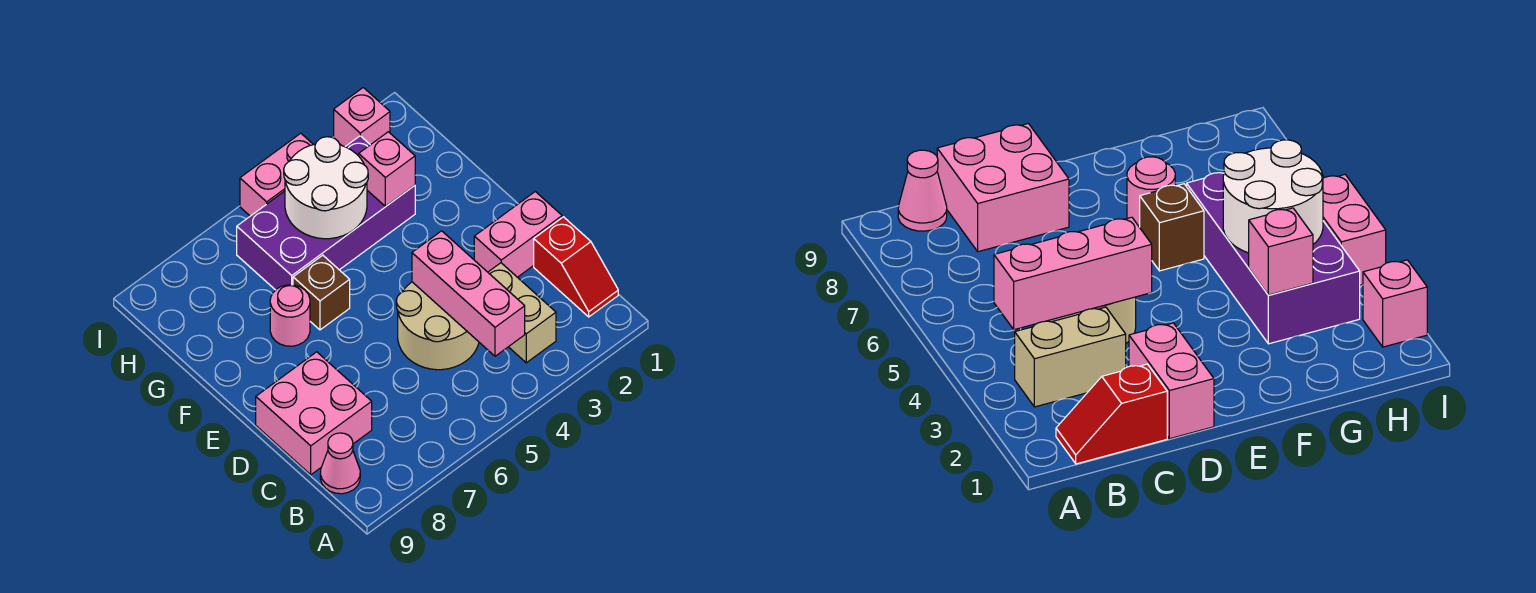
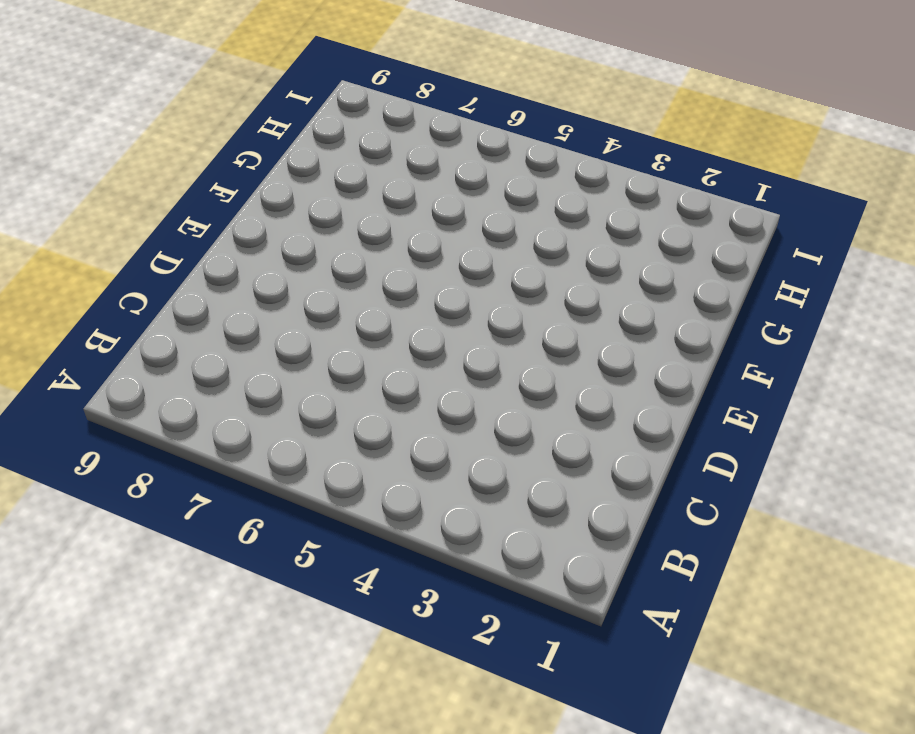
none -> red 1x2 slope [534,217,618,317]
none -> tan 1x2 brick [488,263,556,363]
none -> pink 1x1 cone [320,433,360,494]

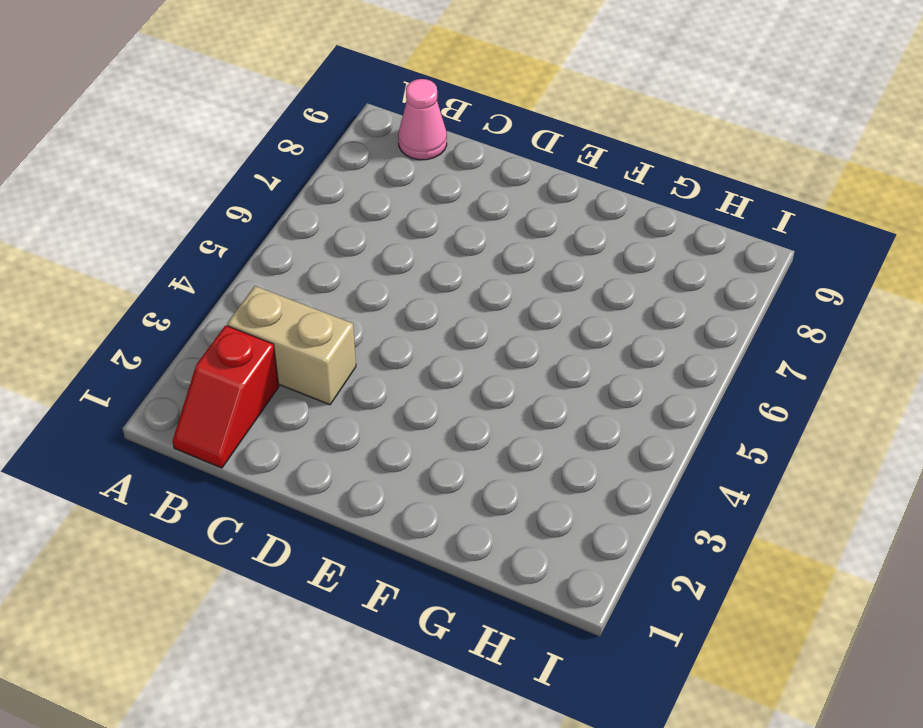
red 1x2 slope [173,325,279,468] -> red 1x2 slope turned to [534,217,618,317]
none -> tan 2x2 round brick [396,282,479,370]
none -> pink 2x2 brick [256,352,372,475]
none -> pink 1x2 brick [474,192,562,277]

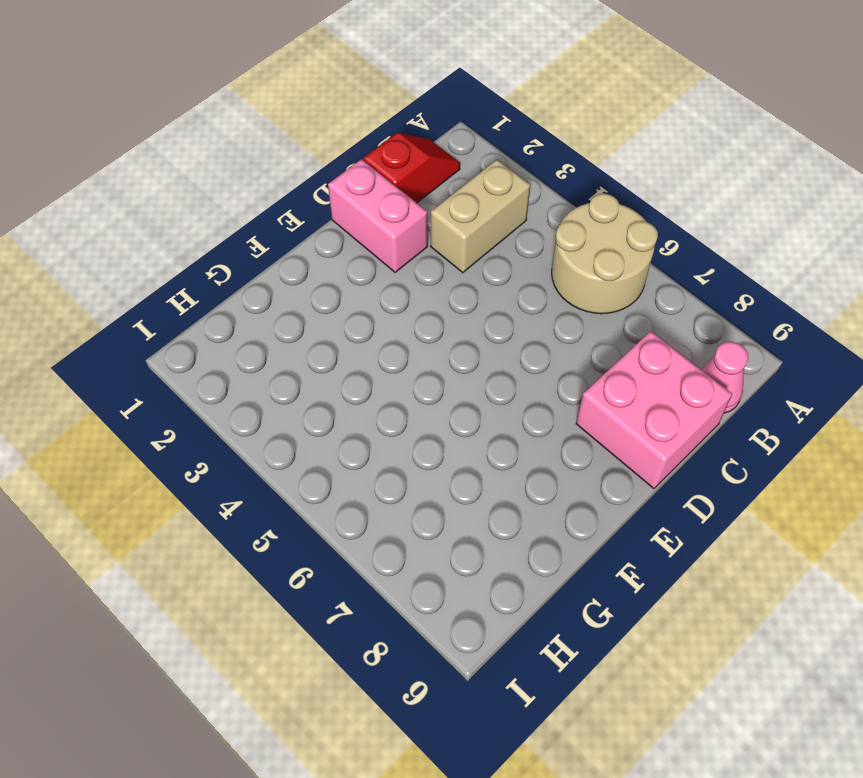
tan 2x2 round brick [552,194,658,314] -> tan 2x2 round brick moved to [396,282,479,370]
none -> brown 1x1 brick [293,255,350,330]
none -> pink 1x1 round brick [270,285,310,346]
none -> purple 2x4 brick [237,136,415,290]

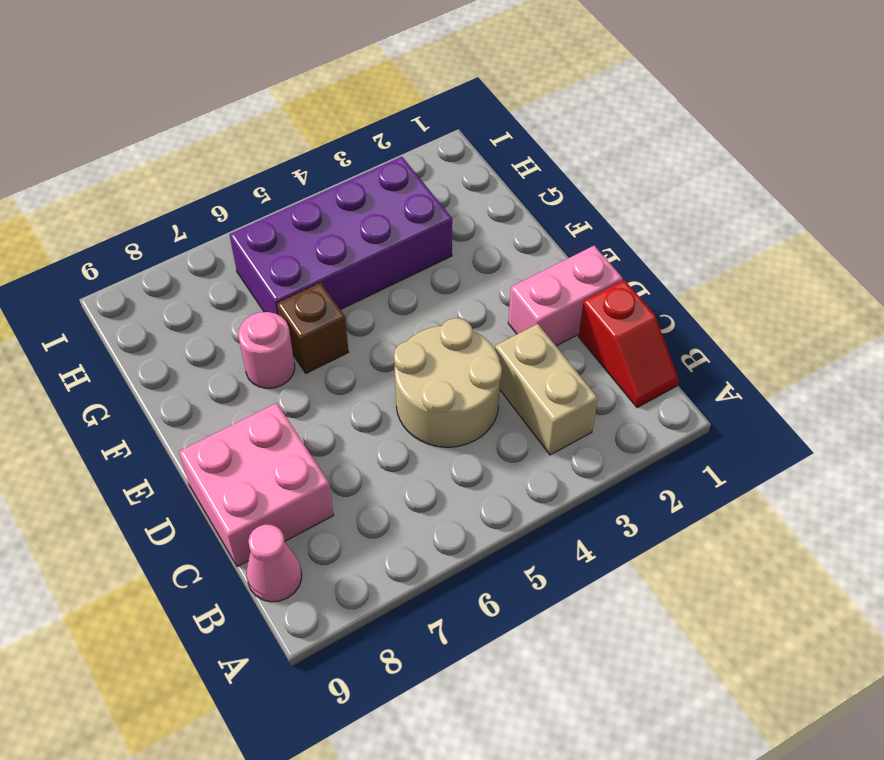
none -> pink 1x1 brick [334,88,390,147]
none -> pink 1x2 brick [240,133,313,216]
none -> pink 1x3 brick [412,231,525,356]

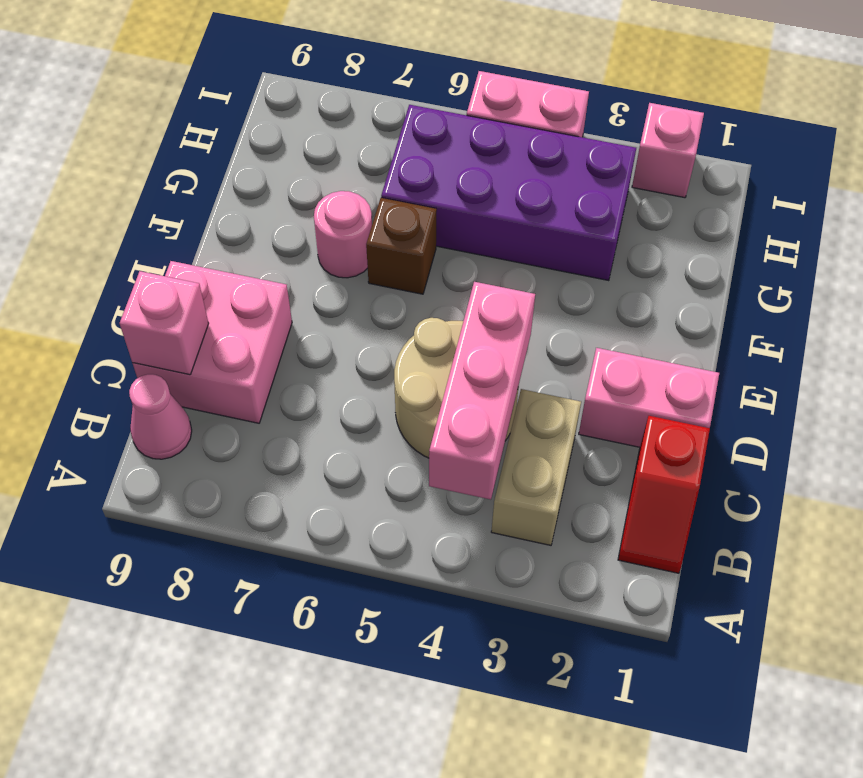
pink 1x1 brick [120,271,209,375] -> pink 1x1 brick moved to [359,132,415,206]
none -> white 2x2 round brick [284,137,368,239]

